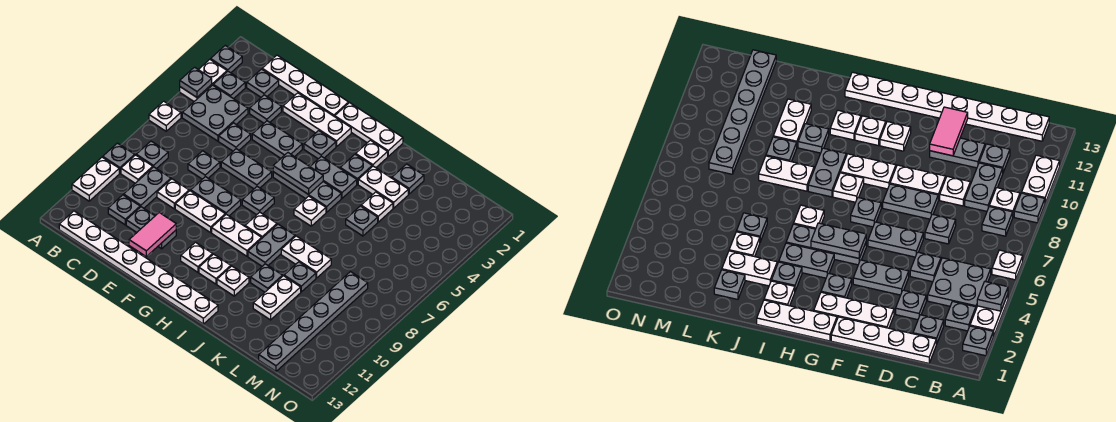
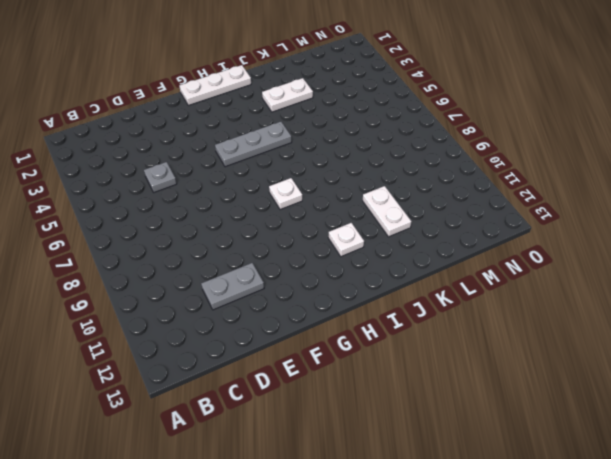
none -> grey 1x1 plate [211,45,242,73]
none -> white 1x2 plate [180,59,227,101]
none -> white 1x1 plate [149,101,181,131]
none -> grey 1x1 plate [103,143,135,173]

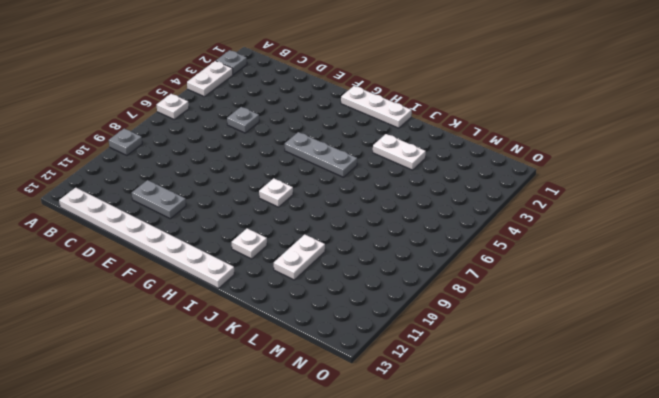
none -> white 1x2 plate [72,157,119,201]
none -> grey 1x1 plate [213,71,245,99]
none -> grey 2x2 plate [182,85,248,141]
none -> grey 1x1 plate [136,141,168,169]

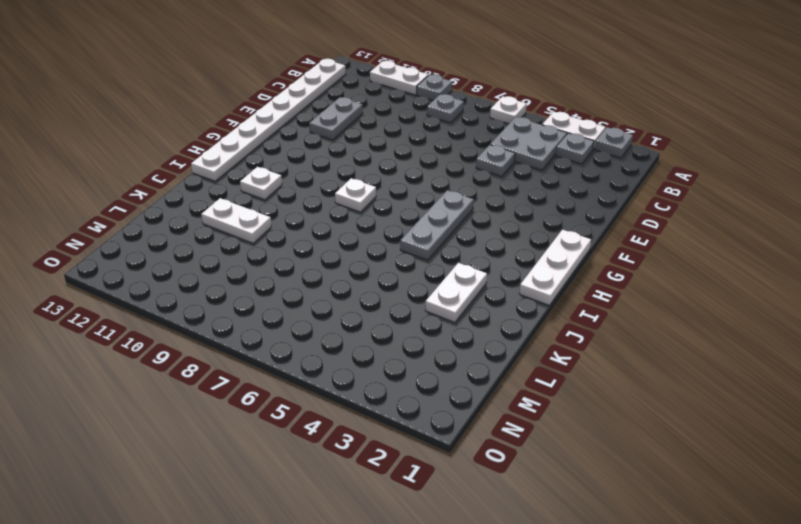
none -> white 1x1 plate [121,155,153,183]
none -> white 1x4 plate [262,55,349,117]
none -> grey 1x1 plate [247,69,279,97]
none -> grey 1x2 plate [124,167,171,208]

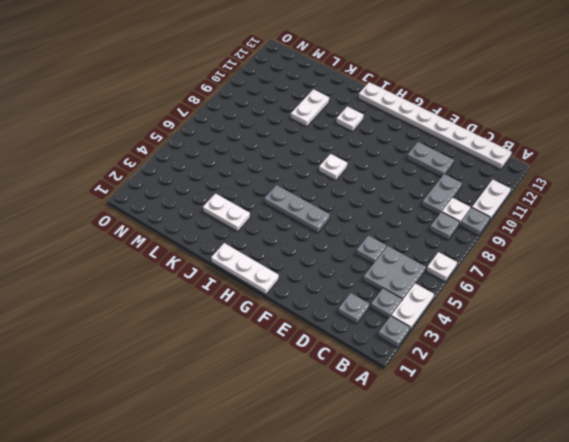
none -> white 1x4 plate [262,55,349,117]
none -> grey 1x1 plate [108,195,140,225]
none -> grey 1x1 plate [250,95,281,123]
none -> grey 1x1 plate [188,151,220,179]

